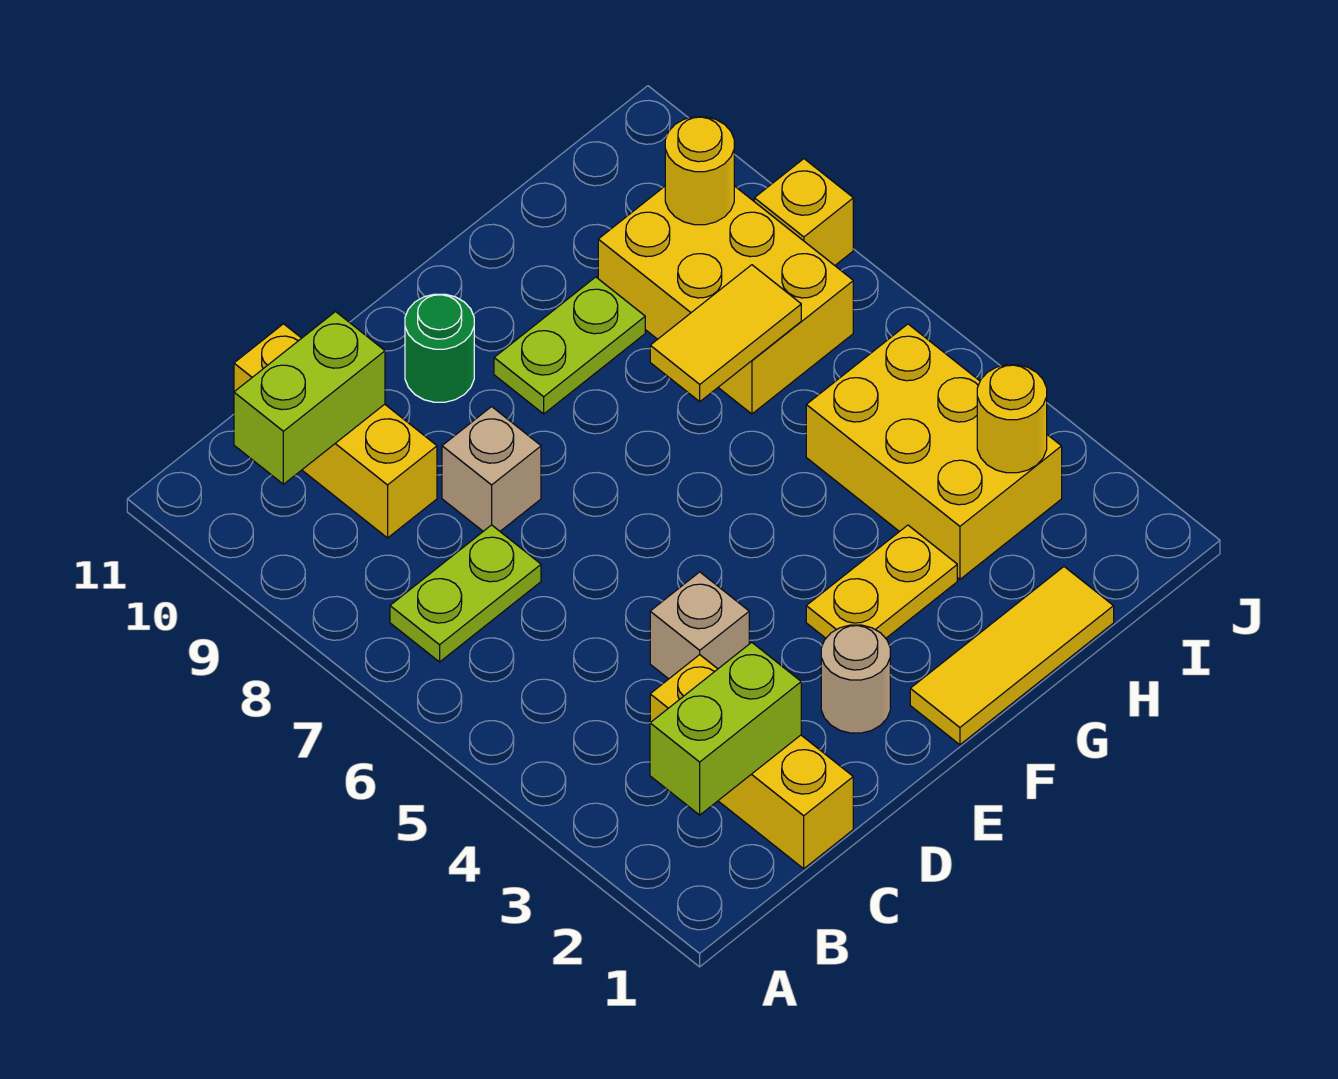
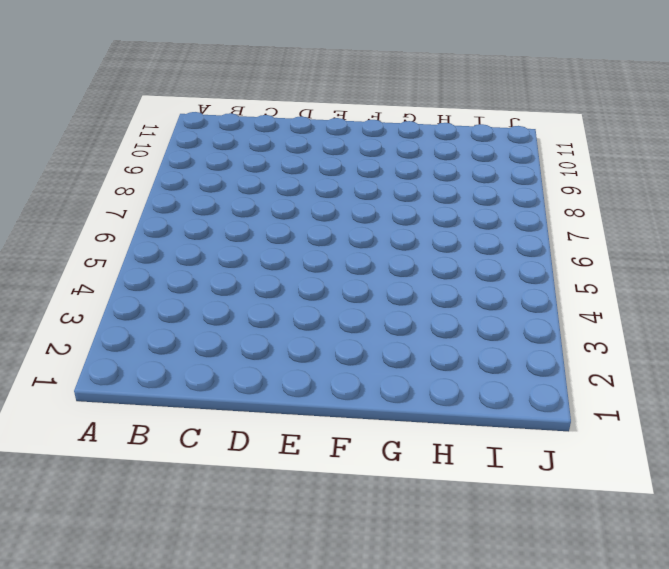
none -> lime 1x2 plate [390,525,541,662]
none -> yellow 1x3 brick [650,655,853,869]
none -> yellow 1x3 brick [234,324,437,538]

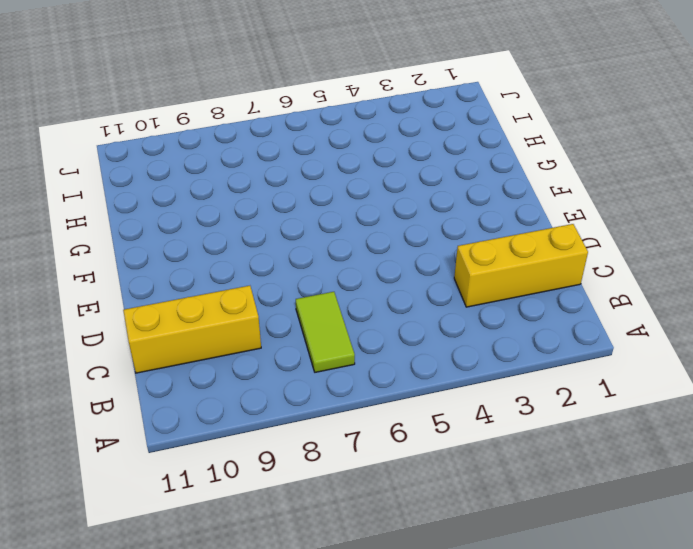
lime 1x2 tile [296,292,355,372] -> lime 1x2 plate [390,525,541,662]
none -> tan 1x1 brick [650,572,749,679]
none -> tan 1x1 brick [442,407,541,531]
none -> tan 1x1 round brick [821,625,890,733]

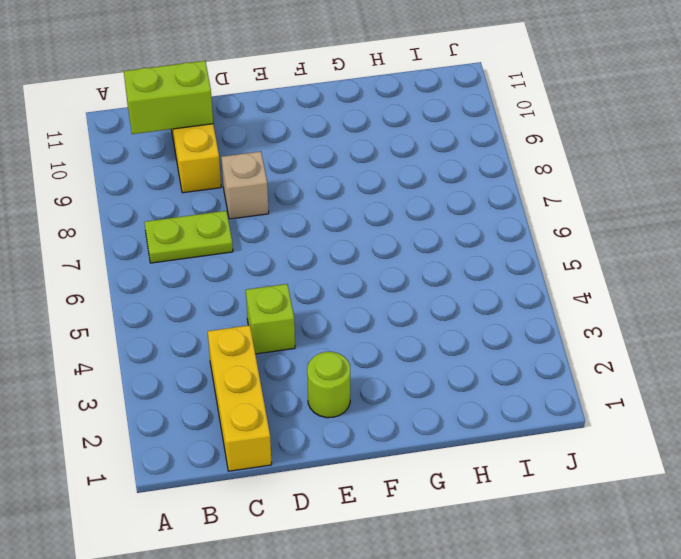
lime 1x1 brick [246,284,295,354] -> tan 1x1 brick [650,572,749,679]
lime 1x1 round brick [307,352,350,418] -> tan 1x1 round brick [821,625,890,733]
none -> green 1x1 round brick [405,294,474,402]
none -> yellow 1x3 tile [910,567,1114,745]
none -> yellow 1x2 plate [806,525,957,638]

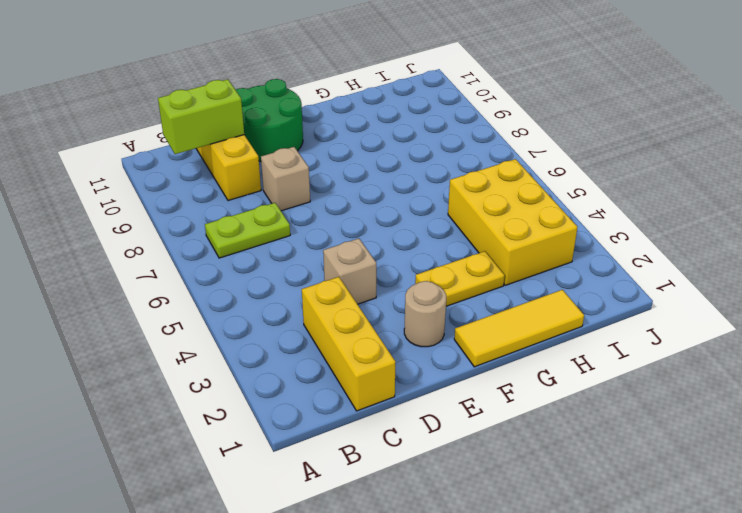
green 2x2 round brick [236,79,303,161] -> green 1x1 round brick [405,294,474,402]
none -> lime 1x2 plate [494,277,645,414]
none -> yellow 2x3 brick [598,186,853,414]
none -> yellow 1x1 brick [754,159,853,265]

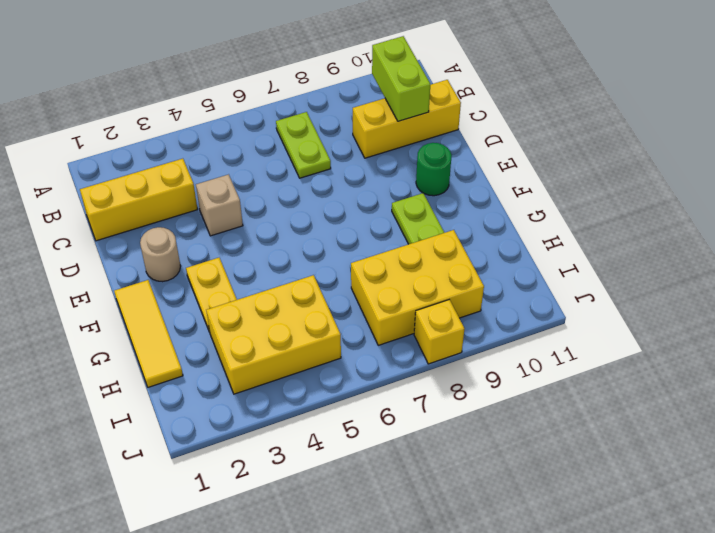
none -> tan 1x1 brick [442,407,541,531]
none -> lime 1x2 brick [650,642,801,815]
none -> yellow 1x2 tile [650,265,801,402]

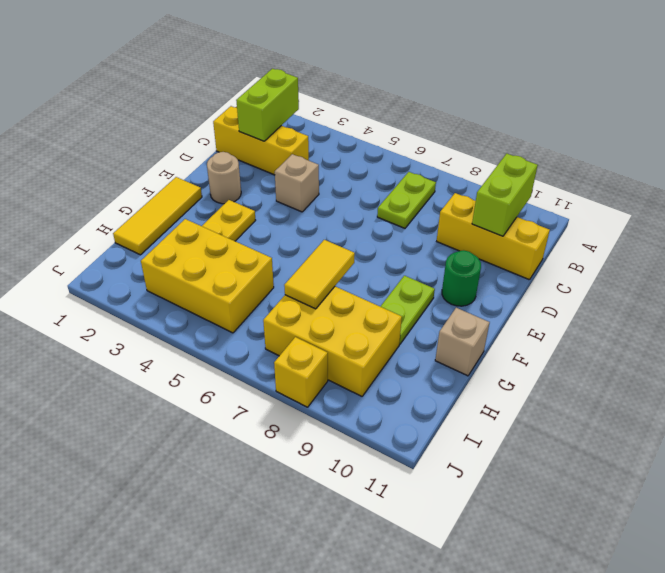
tan 1x1 brick [435,308,490,376] -> tan 1x1 brick moved to [442,407,541,531]
none -> yellow 1x1 round brick [977,365,1047,473]
none -> yellow 1x1 round brick [665,117,734,225]

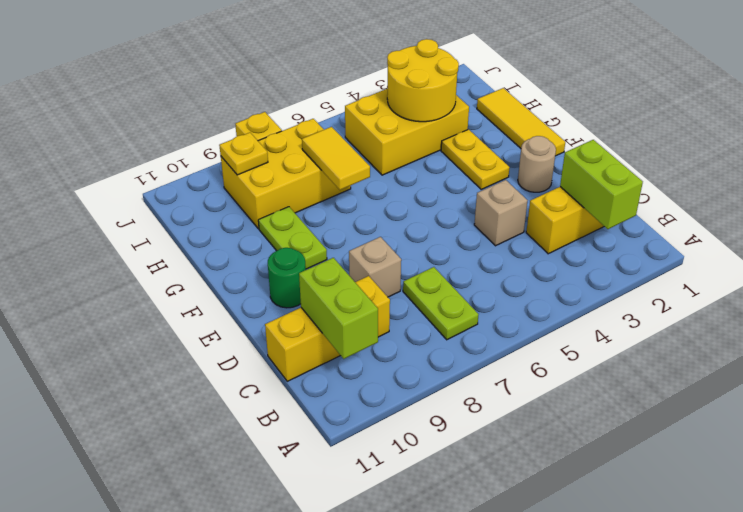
yellow 2x2 round brick [387,39,459,122] -> yellow 1x1 round brick [977,365,1047,473]
yellow 1x1 plate [219,133,268,175] -> yellow 1x1 round brick [665,117,734,225]

